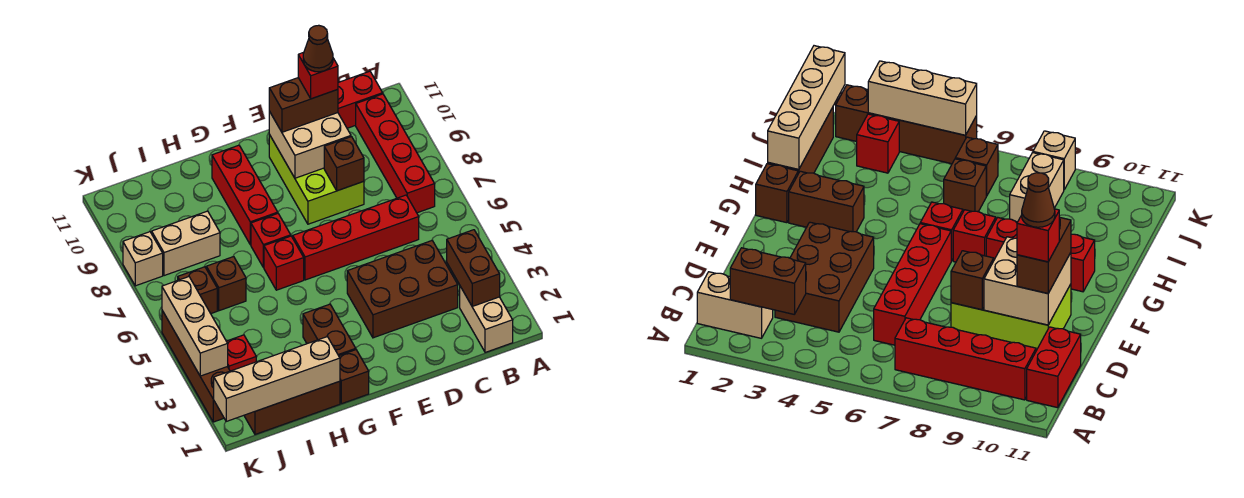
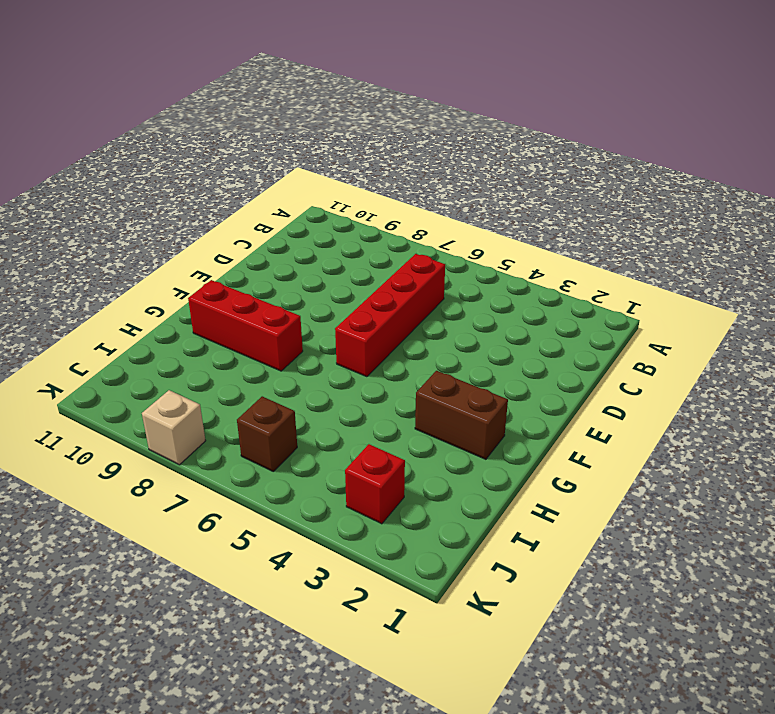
none -> tan 1x2 brick [460,286,513,352]
none -> red 1x4 brick [356,94,435,213]
none -> red 1x2 brick [338,71,383,128]

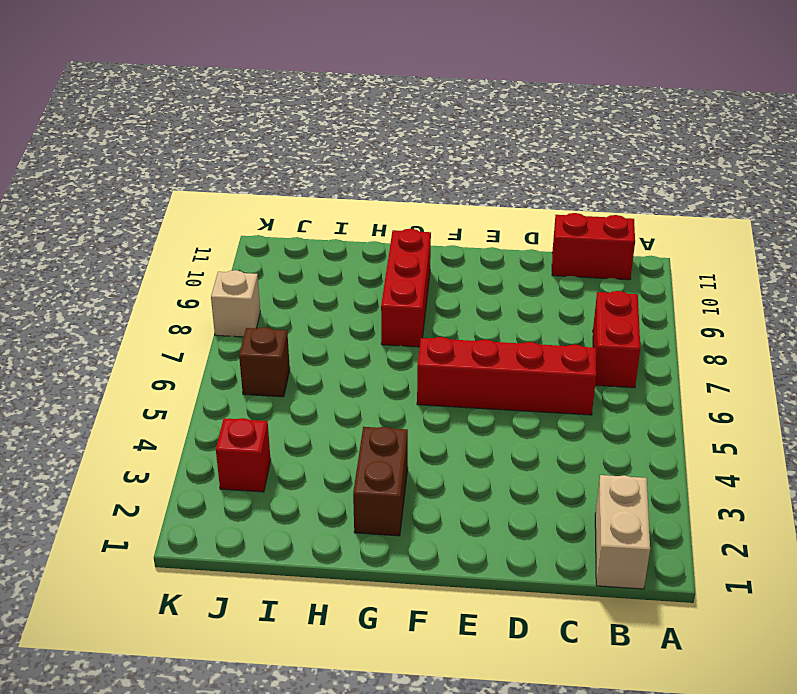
red 1x2 brick [593,291,640,388] -> red 1x4 brick [356,94,435,213]
none -> brown 2x3 brick [347,241,458,338]
none -> lime 2x3 brick [269,135,364,224]
none -> brown 1x1 brick [339,350,369,404]

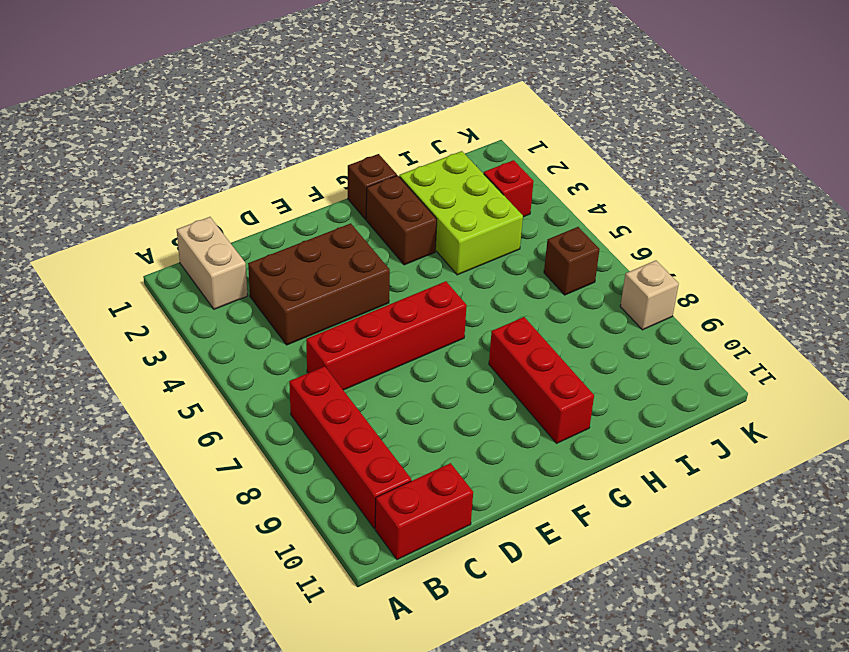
lime 2x3 brick [399,151,523,275] -> lime 2x3 brick moved to [269,135,364,224]
none -> red 1x1 brick [264,236,304,290]
none -> red 1x1 brick [251,214,291,267]
none -> brown 1x3 brick [244,381,340,434]

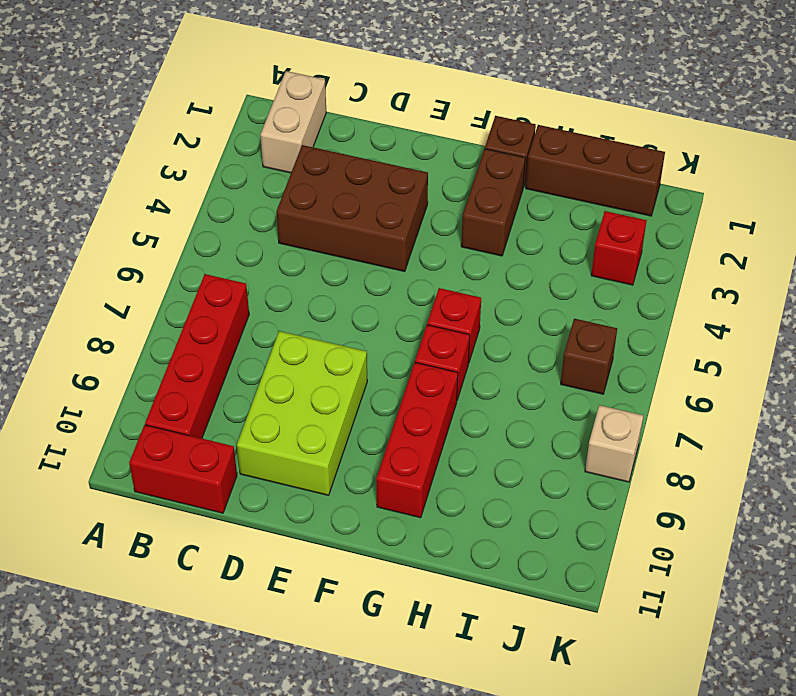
none -> red 1x4 brick [293,195,419,280]
none -> brown 1x1 brick [206,257,246,311]
none -> tan 1x2 brick [152,211,220,276]

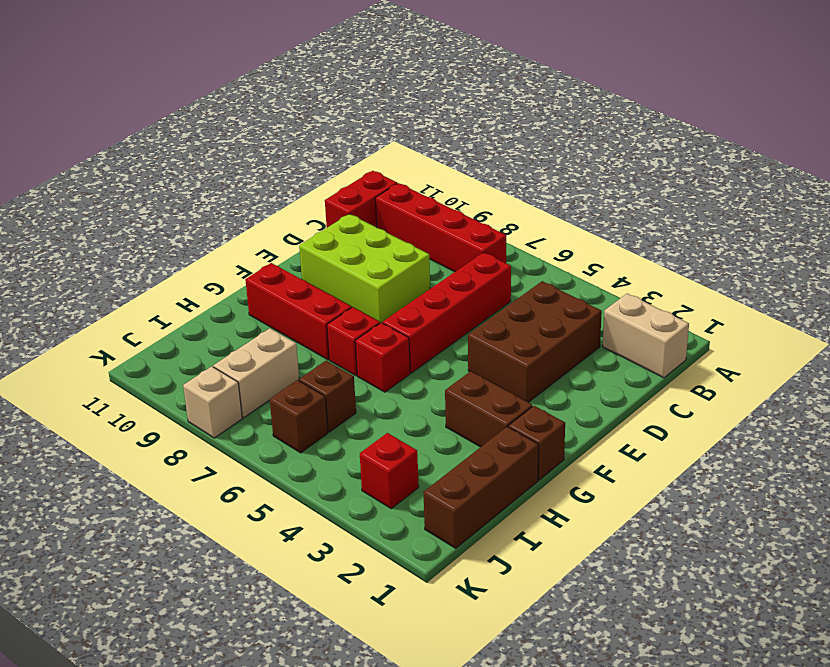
none -> brown 1x4 brick [162,311,230,422]
none -> brown 1x2 brick [447,230,500,306]
none -> brown 1x1 brick [324,137,364,191]

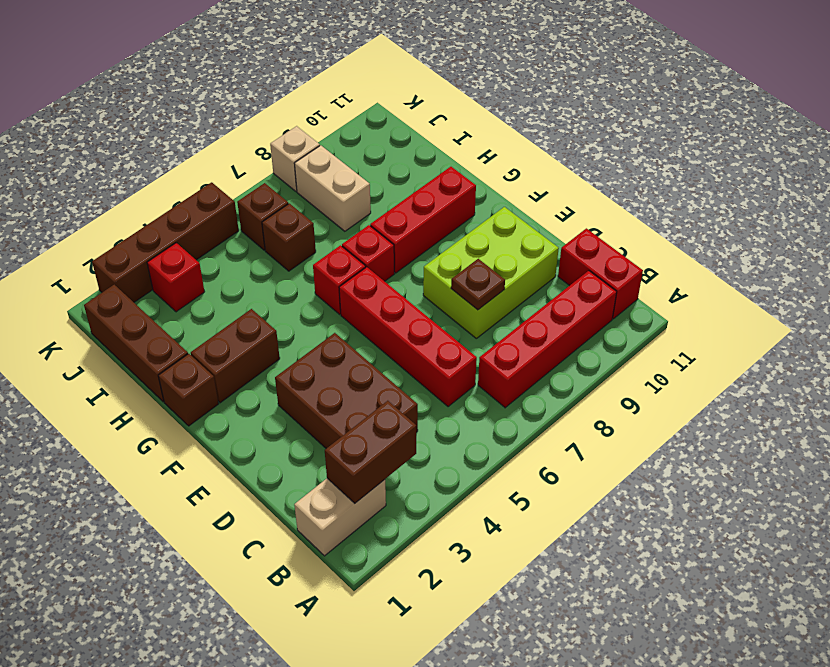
brown 1x1 plate [451,259,505,310] -> brown 1x1 brick [324,137,364,191]
none -> tan 2x2 brick [269,111,351,178]
none -> tan 1x4 brick [214,337,340,421]
none -> tan 1x3 brick [162,277,228,376]

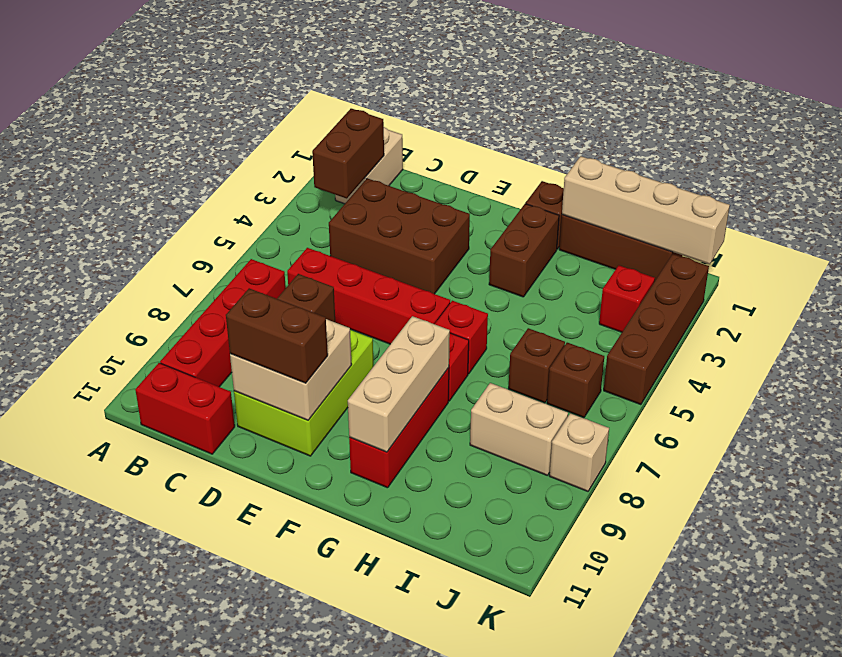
tan 1x3 brick [348,316,450,452] -> tan 1x3 brick moved to [162,277,228,376]
none -> red 1x1 brick [298,52,338,99]
none -> brown 1x1 cone [303,25,333,72]

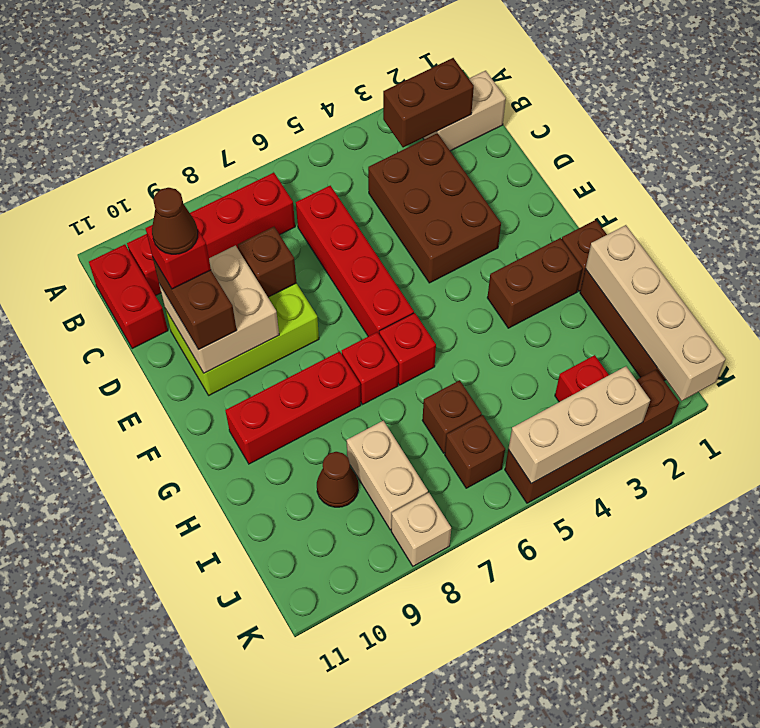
brown 1x1 cone [317,452,358,507] -> none

